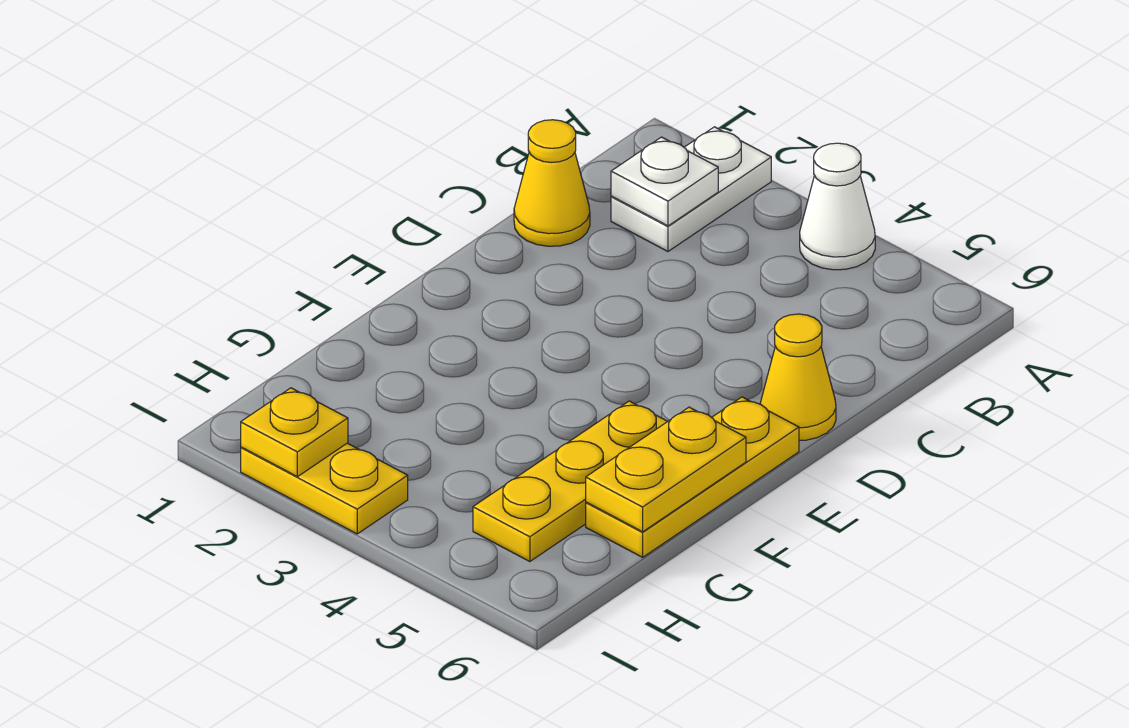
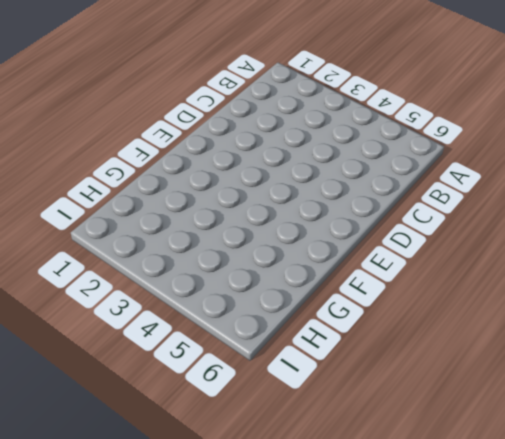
none -> white 1x2 plate [611,127,771,251]
none -> white 1x1 cone [800,143,875,270]

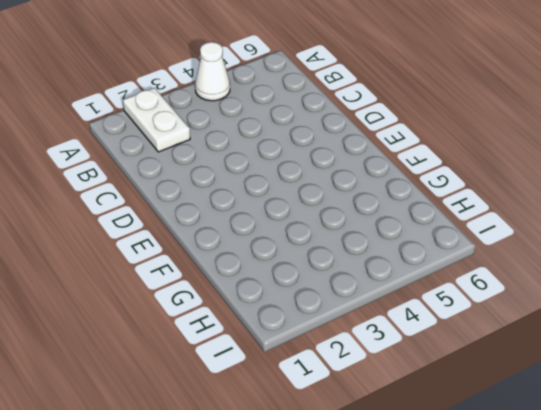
none -> yellow 1x1 cone [514,120,590,246]
none -> yellow 1x1 cone [760,314,836,440]

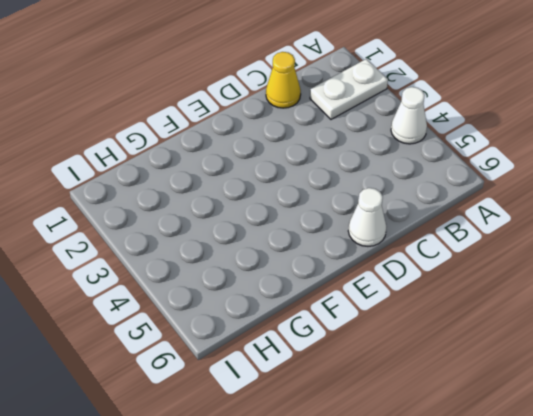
white 1x1 cone [348,188,386,246] -> yellow 1x1 cone [760,314,836,440]
none -> yellow 1x3 plate [586,397,799,557]
none -> yellow 1x3 plate [473,401,668,562]

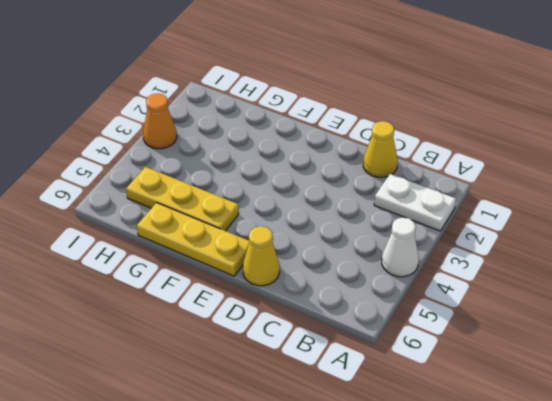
orange 1x1 cone [143,93,177,149] -> yellow 1x2 plate [241,443,408,534]
none -> white 1x1 plate [611,137,718,226]
none -> yellow 1x2 plate [586,407,746,532]

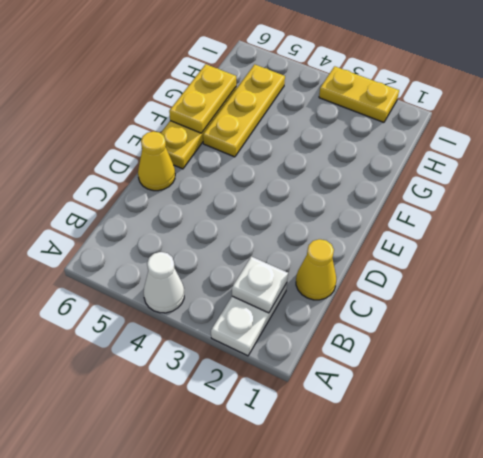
none -> yellow 1x1 plate [241,388,348,477]

